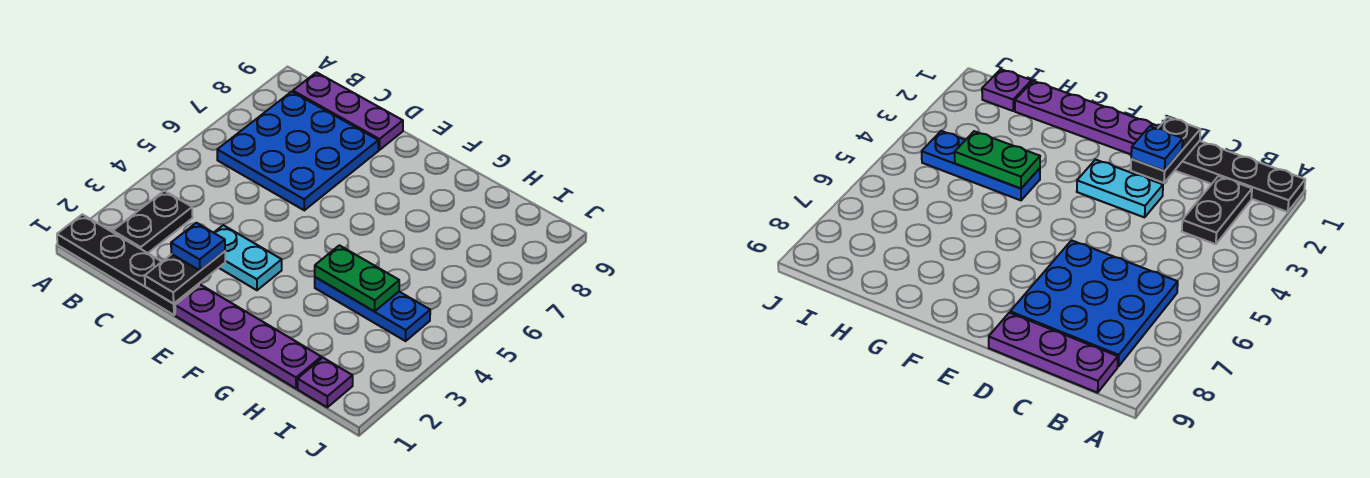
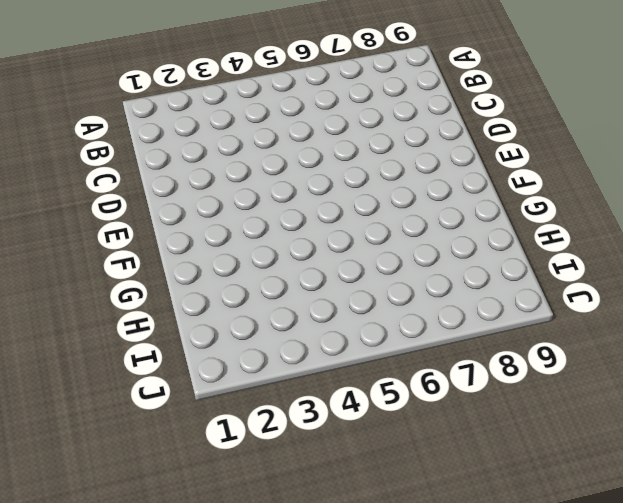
none -> black 1x4 plate [57,214,199,315]
none -> black 1x2 plate [113,191,193,253]

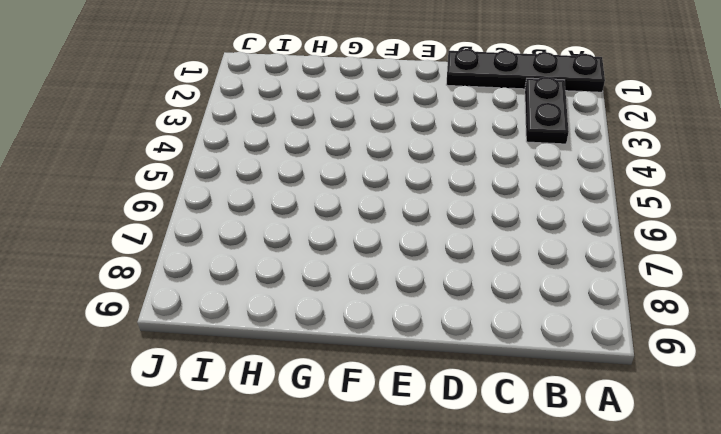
none -> blue 3x3 plate [217,92,378,210]
none -> purple 1x3 plate [293,72,403,150]

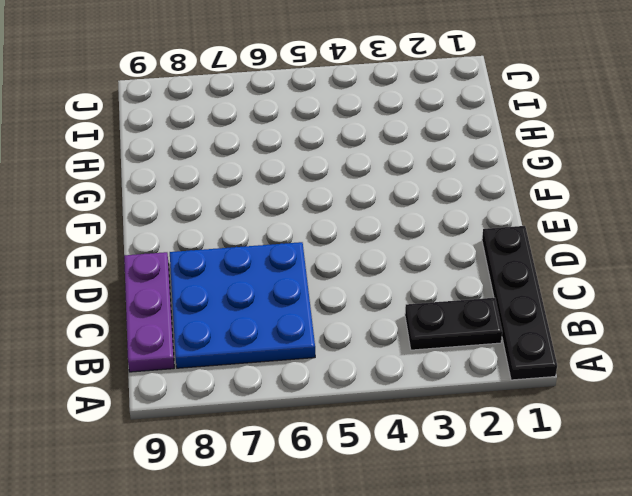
none -> cyan 1x2 plate [214,225,282,290]
none -> purple 1x4 plate [175,285,321,388]

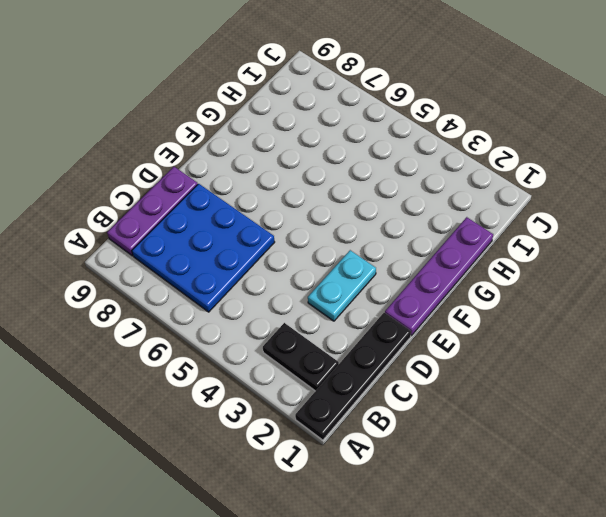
none -> blue 1x3 plate [315,277,430,341]
none -> purple 1x1 plate [298,358,353,407]

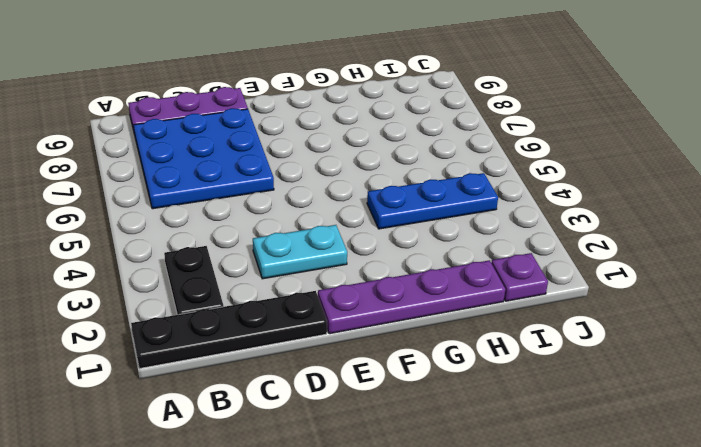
none -> black 1x2 plate [145,251,225,304]
none -> green 1x2 plate [315,245,399,312]

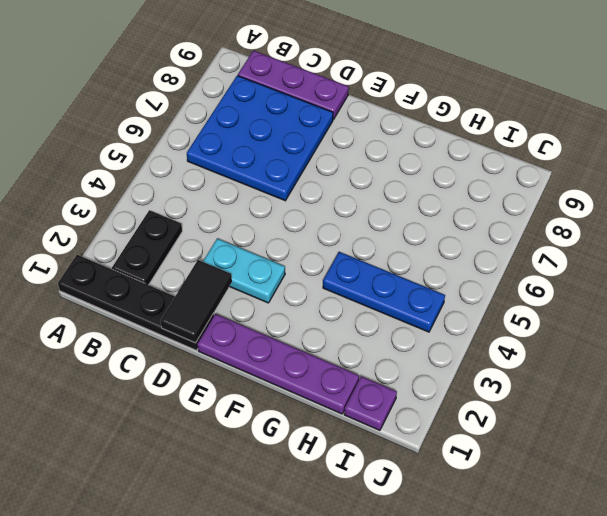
black 1x2 tile [161,260,232,343] -> black 1x2 plate [145,251,225,304]
none -> green 1x2 plate [315,245,399,312]
none -> blue 1x1 plate [171,223,225,271]

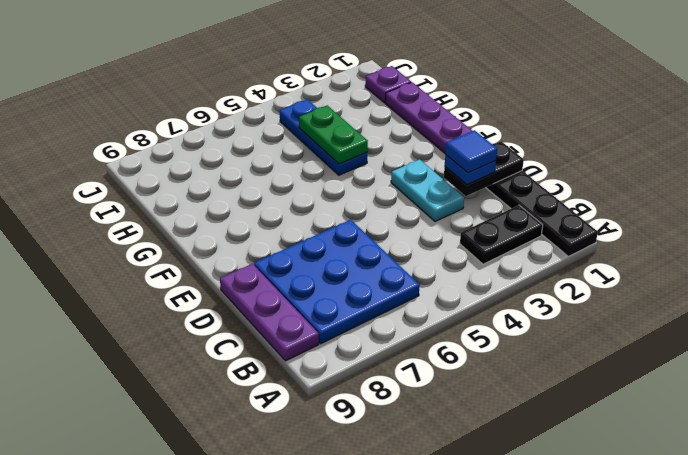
blue 1x1 tile [445,130,497,173] -> none

